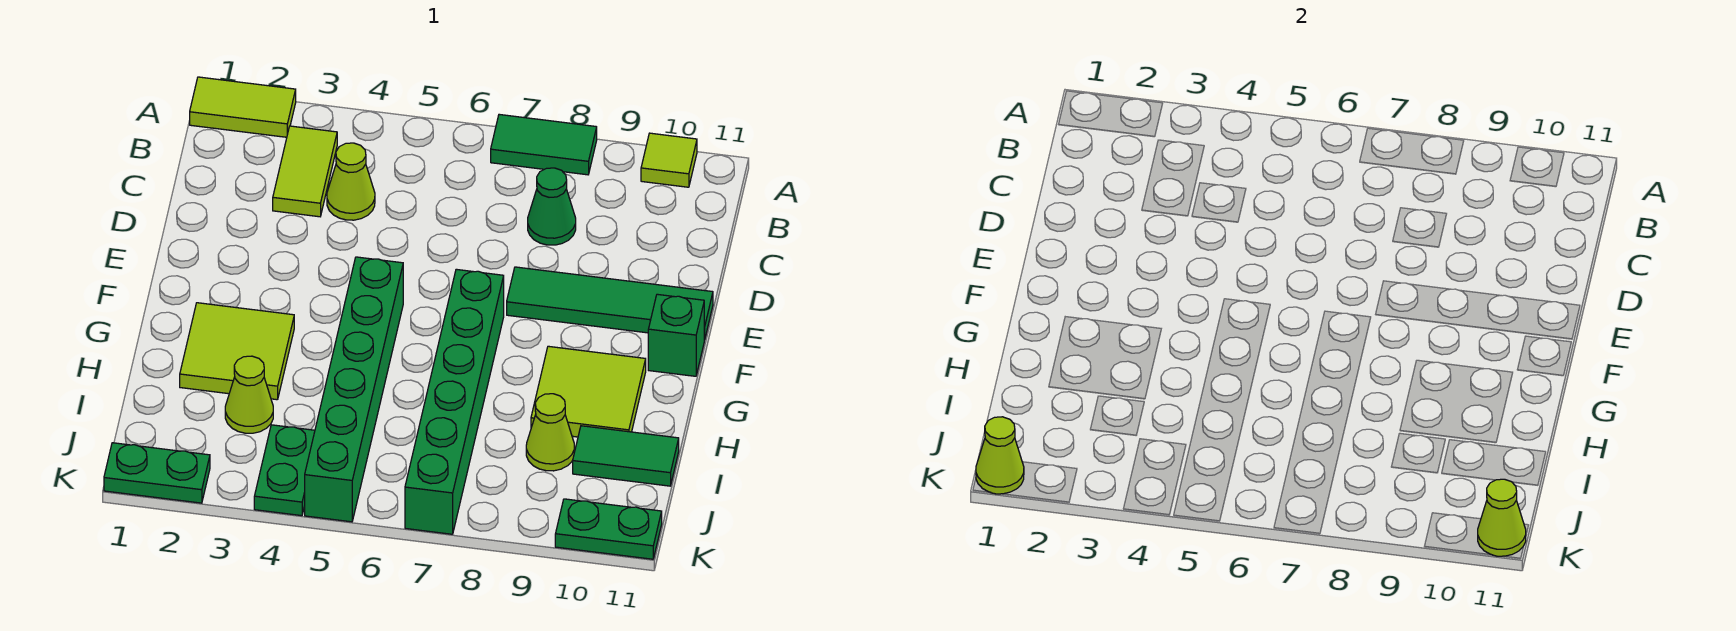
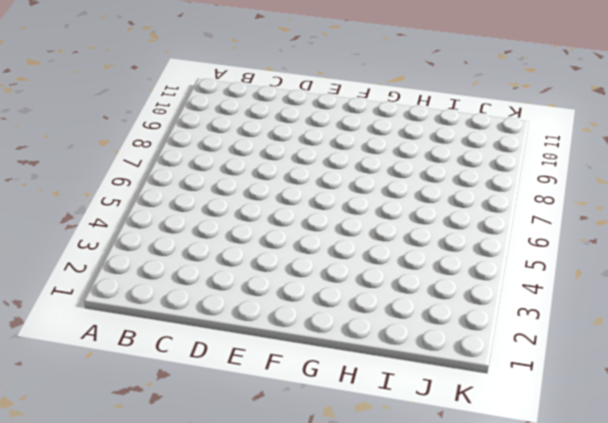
none -> lime 1x2 tile [190,77,296,137]
none -> green 1x2 tile [491,114,597,175]
none -> lime 1x1 tile [641,133,697,187]

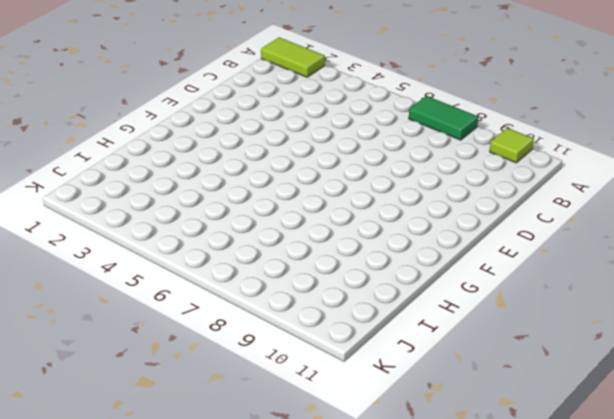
none -> lime 1x2 tile [273,126,337,217]
none -> lime 1x1 cone [327,143,375,220]
none -> green 1x1 cone [528,168,576,245]

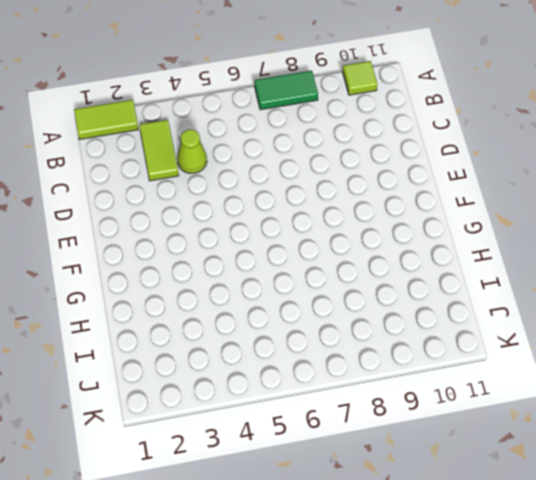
none -> green 1x1 cone [528,168,576,245]
none -> green 1x4 tile [507,267,713,340]
none -> green 1x6 brick [305,257,403,522]

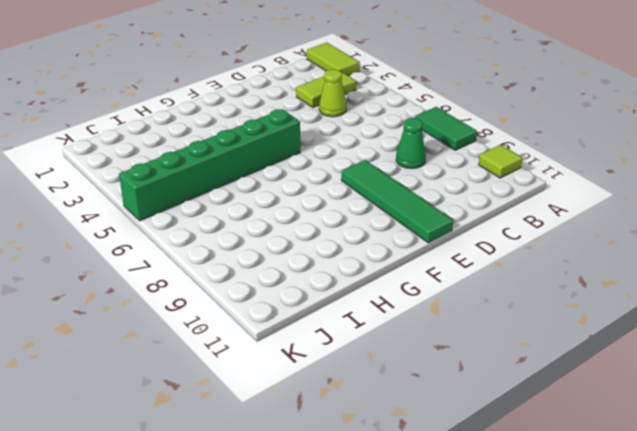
none -> green 1x6 brick [405,269,504,534]
none -> green 1x1 brick [648,294,705,376]
none -> lime 2x2 tile [180,303,294,400]

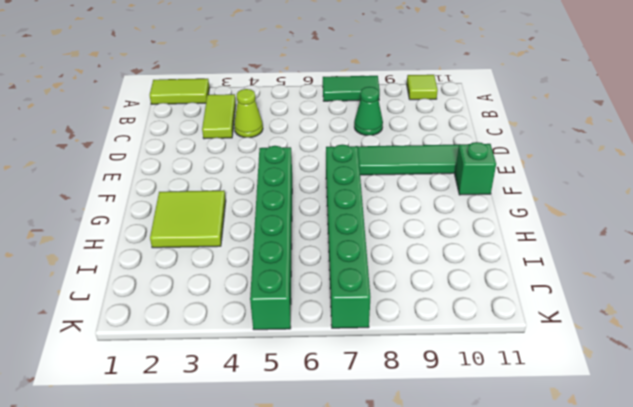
none -> lime 2x2 tile [531,346,646,437]
none -> lime 1x1 cone [225,356,273,433]
none -> lime 1x1 cone [526,394,574,471]

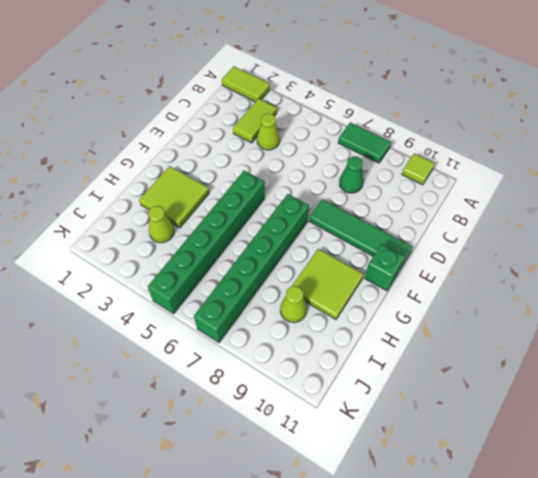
none -> green 1x2 tile [573,426,679,486]
none -> green 1x2 plate [254,425,315,516]
none -> green 1x2 plate [104,443,210,503]

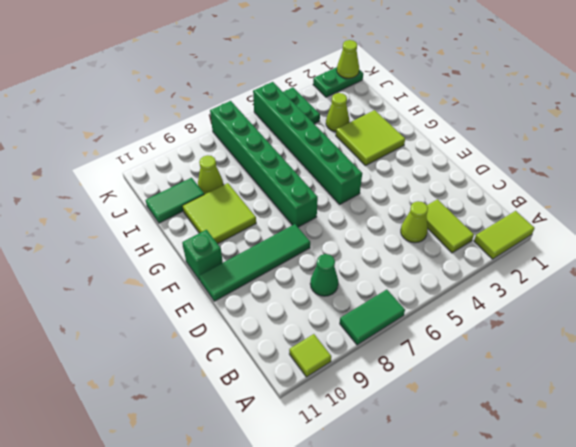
none -> green 1x2 plate [555,499,662,559]
none -> lime 1x1 cone [1478,479,1526,556]

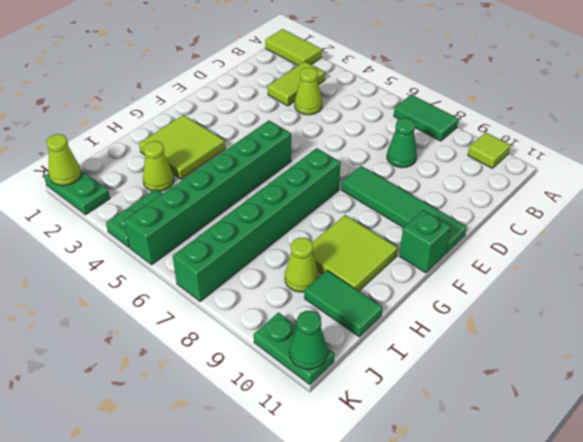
green 1x1 cone [290,311,327,369] -> lime 1x1 cone [1478,479,1526,556]

